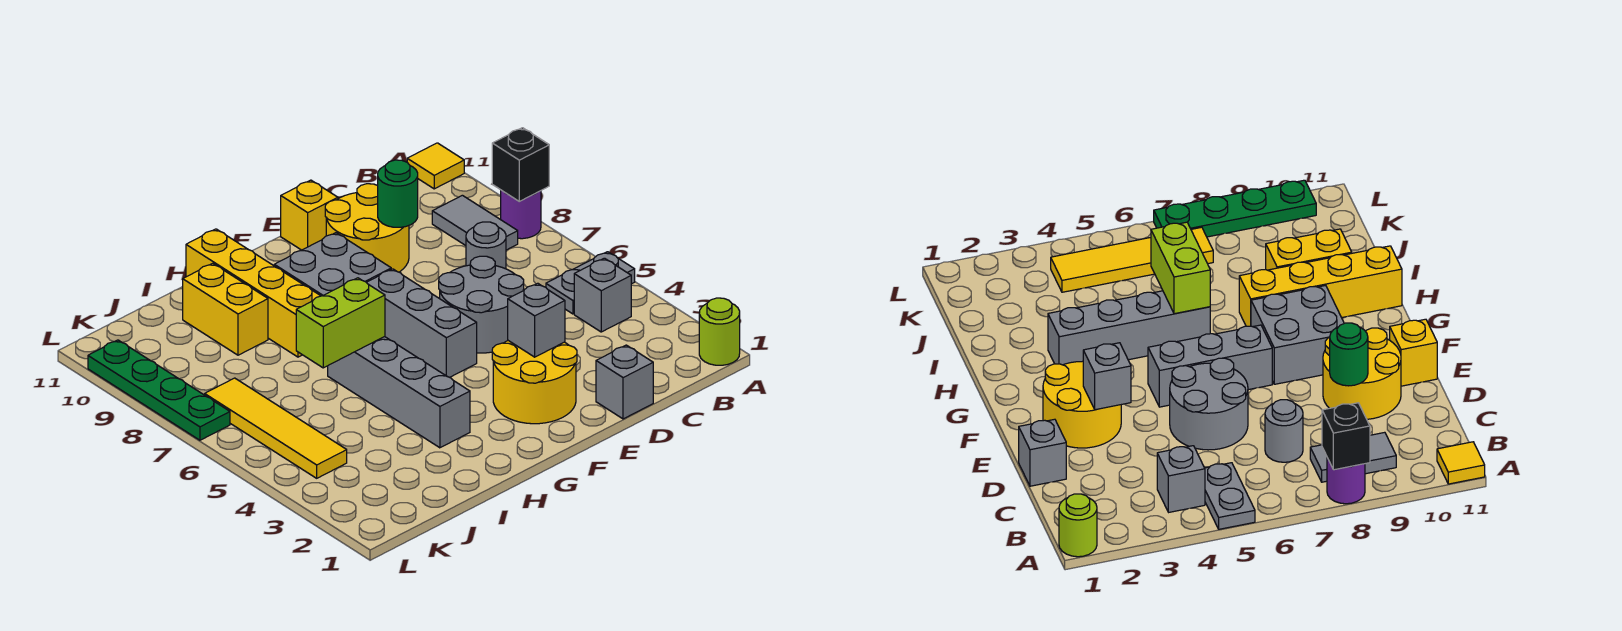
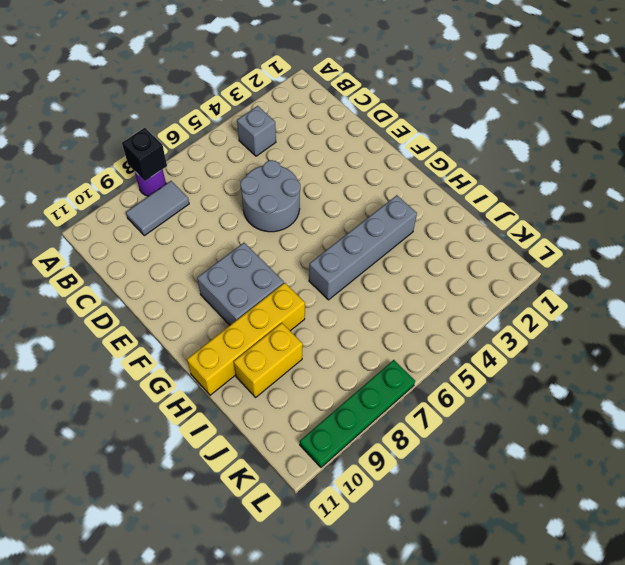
none -> lime 1x1 round brick [699,298,740,365]
none -> grey 1x2 plate [546,252,635,314]
none -> yellow 1x1 tile [407,143,464,189]

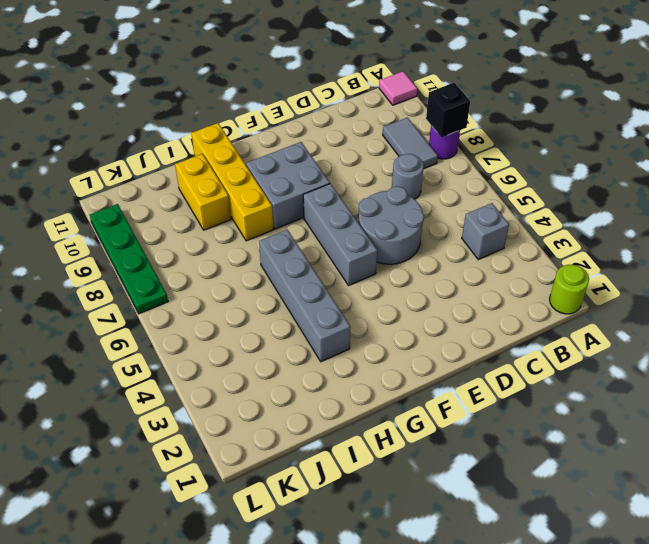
pink 1x1 tile [379,71,417,105] -> yellow 1x1 tile [407,143,464,189]
none -> grey 1x2 plate [546,252,635,314]
none -> grey 1x1 brick [596,345,653,419]
none -> yellow 2x2 round brick [325,184,409,272]

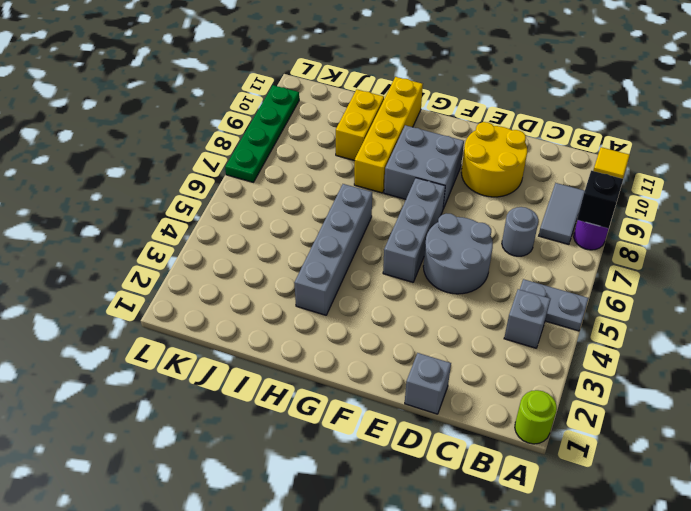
none -> yellow 2x2 round brick [492,341,577,424]
none -> yellow 1x1 brick [281,180,338,250]
none -> yellow 1x4 tile [205,378,347,478]

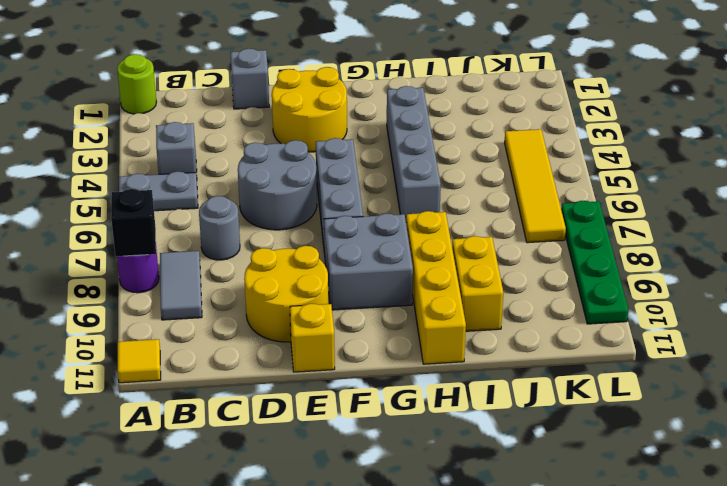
none -> green 1x1 round brick [378,160,418,227]
none -> grey 1x1 brick [508,283,565,357]
none -> lime 1x2 brick [296,278,385,368]

